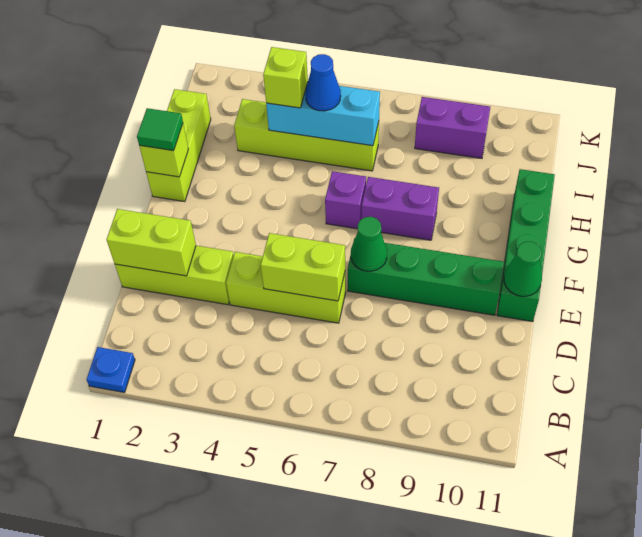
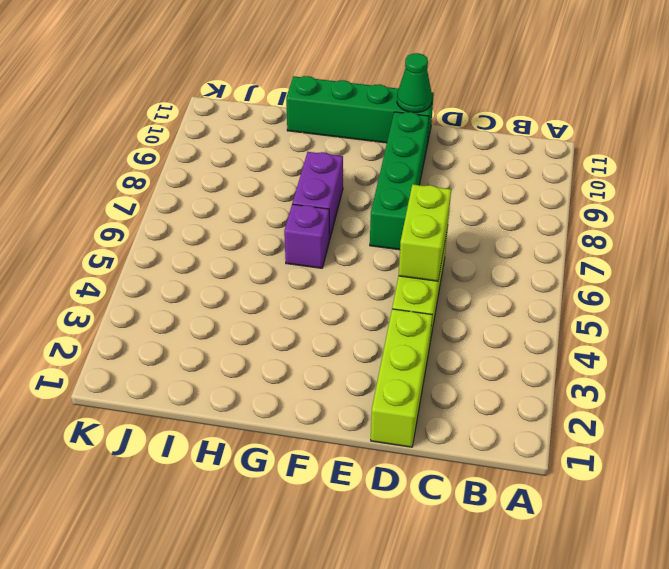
none -> blue 1x1 plate [87,347,135,393]
none -> lime 1x3 brick [146,89,211,202]
none -> lime 1x4 brick [234,99,379,171]

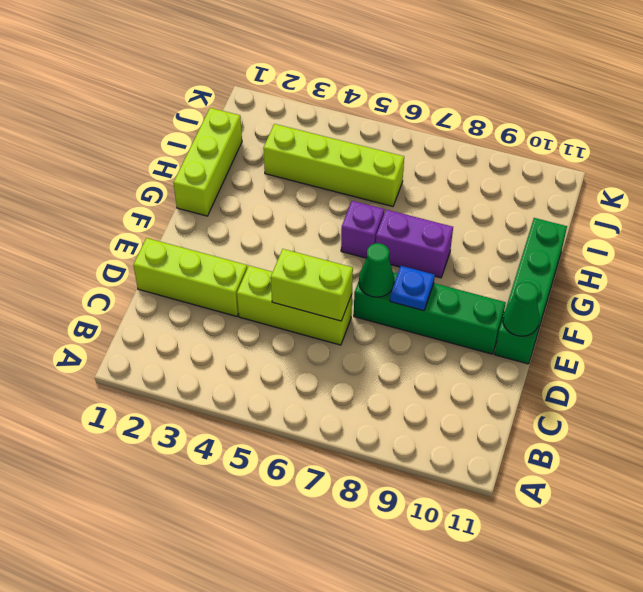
blue 1x1 plate [390,266,435,311] -> blue 1x1 plate moved to [87,347,135,393]
none -> purple 1x2 brick [415,97,490,158]
none -> lime 1x2 brick [107,209,196,276]
none -> lime 1x1 brick [139,124,188,177]

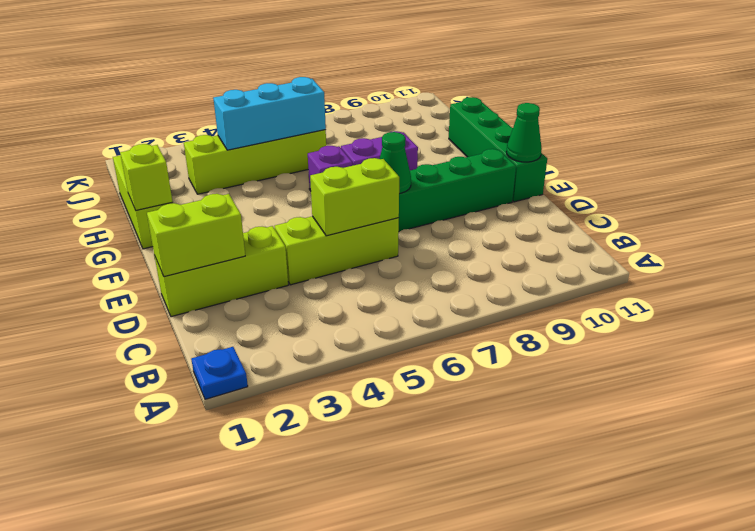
none -> purple 1x2 brick [415,97,490,158]
none -> green 1x1 tile [137,108,183,151]
none -> lime 1x1 brick [263,47,308,108]

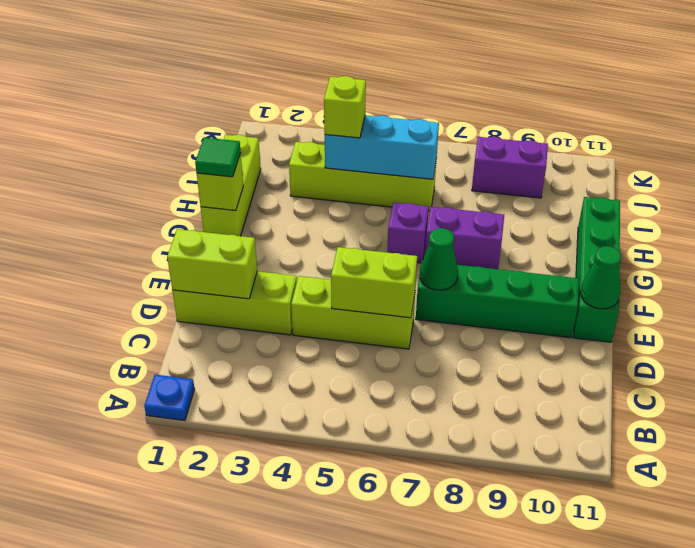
none -> blue 1x1 cone [305,54,341,111]

